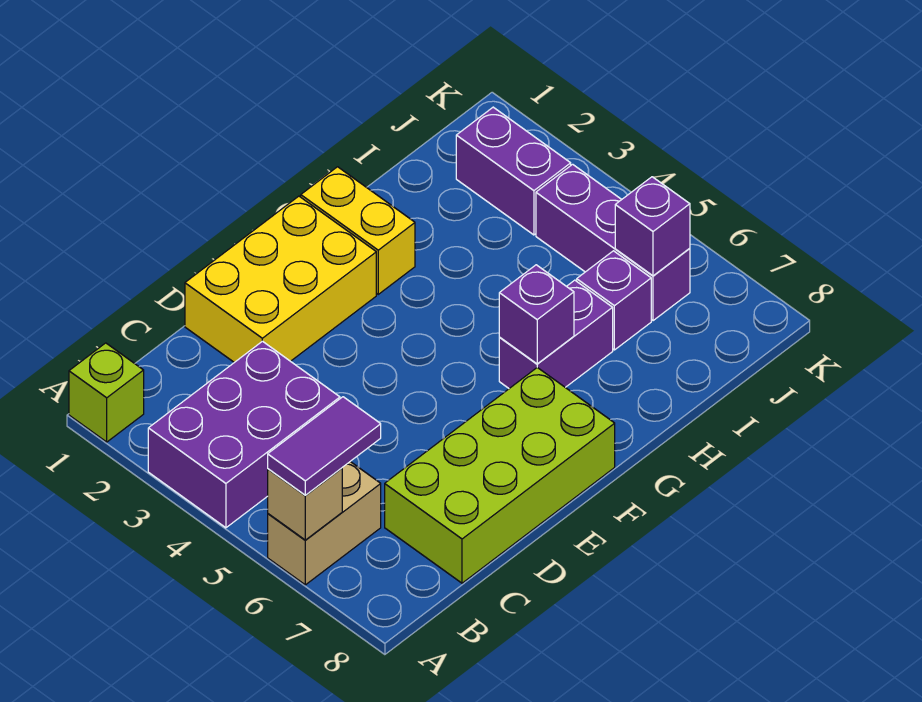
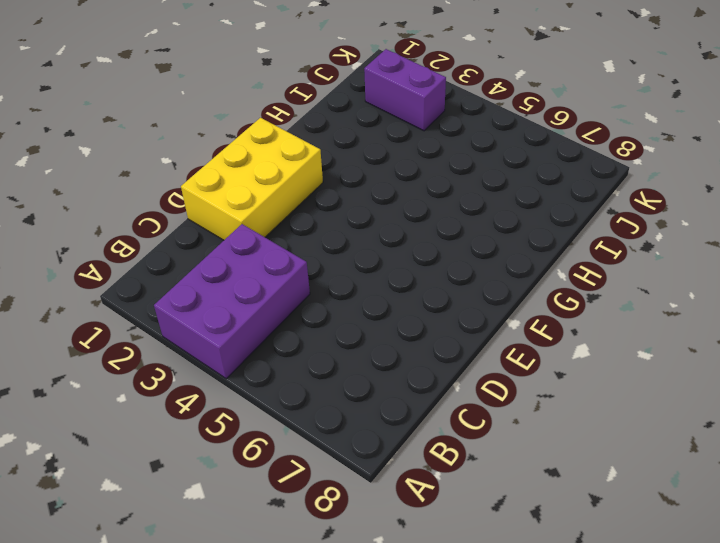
none -> lime 1x1 brick [69,343,144,442]
none -> tan 1x2 brick [268,462,381,585]
none -> lime 2x4 brick [385,368,615,583]

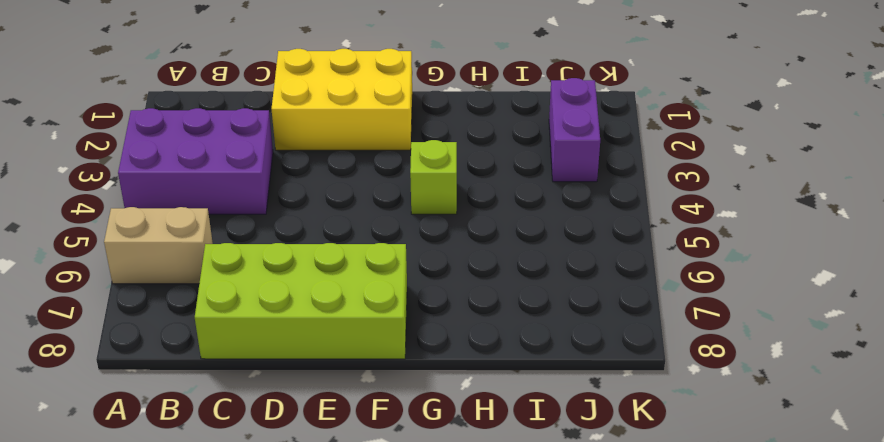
lime 1x1 brick [410,140,457,214] -> lime 1x1 brick moved to [69,343,144,442]
none -> yellow 1x2 brick [301,167,415,294]
none -> purple 1x2 brick [499,280,613,388]
none -> purple 1x1 brick [577,251,651,350]

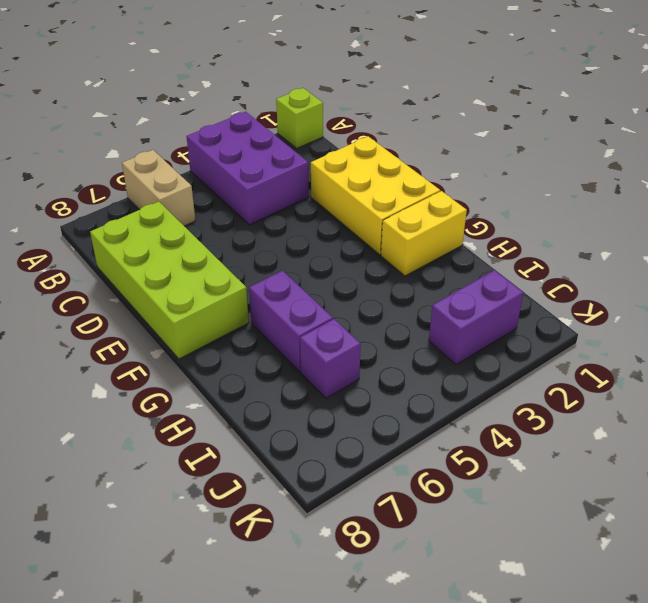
none -> purple 1x3 brick [536,164,690,321]
none -> tan 1x1 brick [268,468,342,540]
none -> purple 1x1 brick [499,265,574,364]

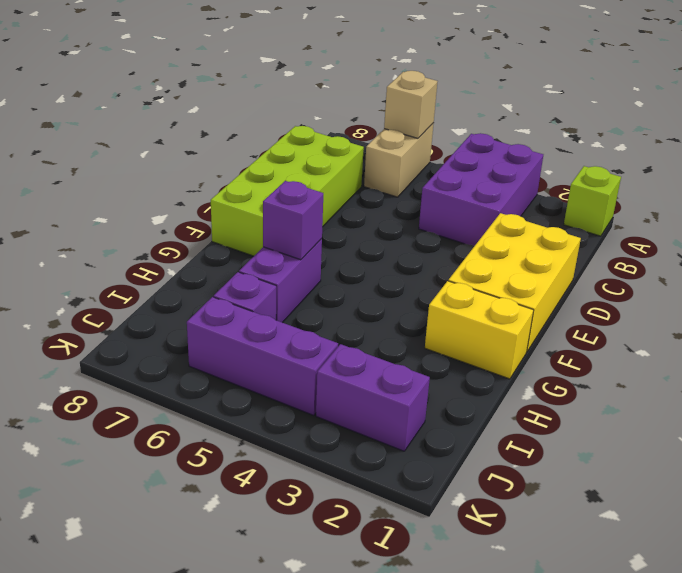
none -> purple 1x1 brick [615,177,690,276]
none -> purple 1x2 tile [268,397,381,495]

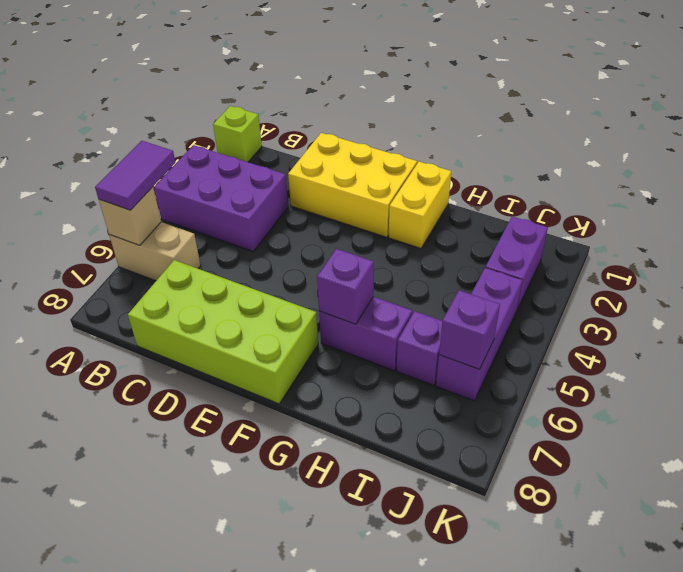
purple 1x2 tile [95,141,175,210] -> purple 1x2 tile turned to [268,397,381,495]

